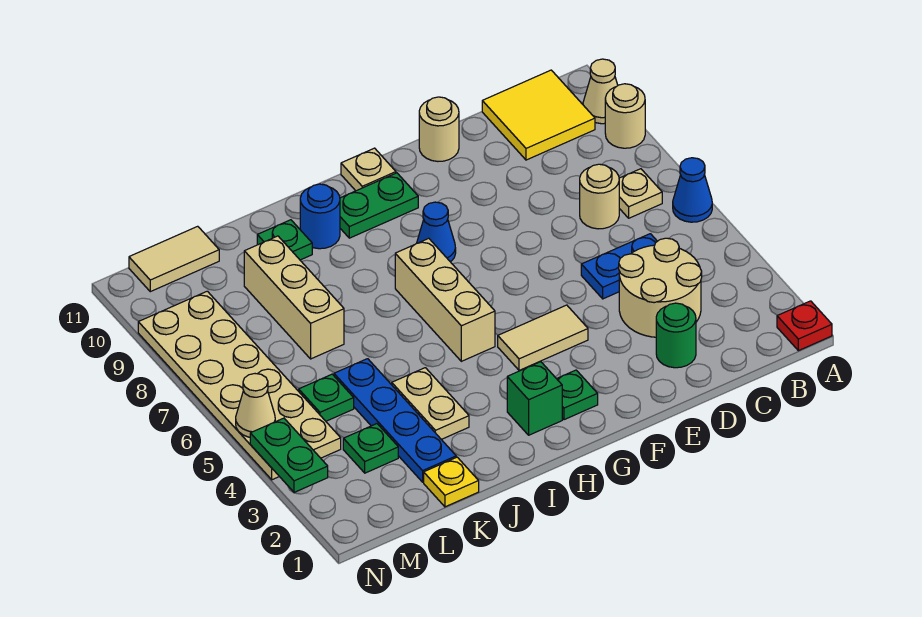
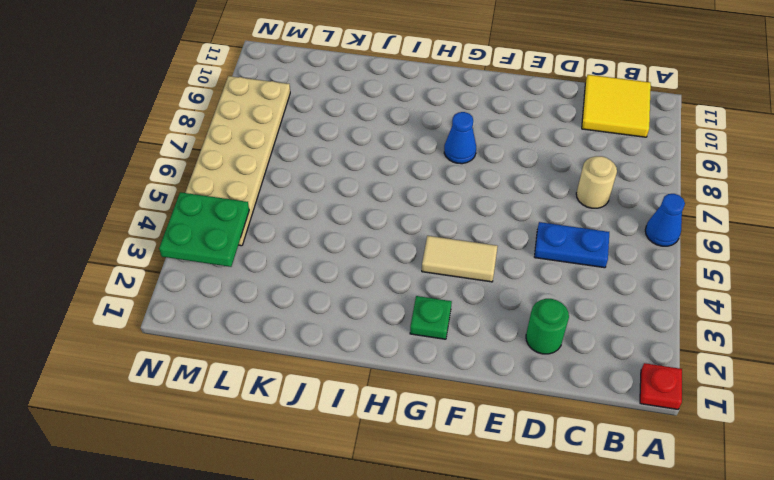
green 2x2 plate [159,192,249,267] -> green 1x2 plate [250,418,328,492]
none -> tan 1x1 round brick [605,84,645,148]
none -> tan 1x1 cone [583,59,618,124]
none -> tan 1x1 plate [619,169,662,218]
none -> tan 2x2 round brick [619,238,702,337]

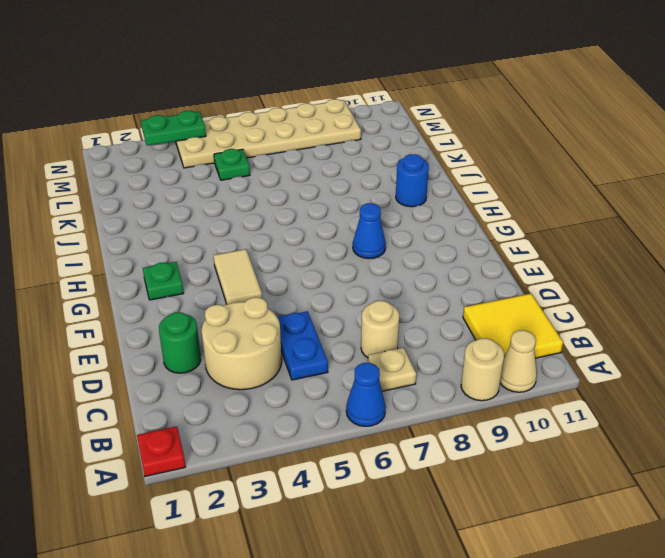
none -> tan 1x1 round brick [419,97,459,161]
none -> green 1x2 plate [340,173,418,238]
none -> tan 1x1 plate [341,148,396,191]
none -> green 1x1 brick [507,362,562,435]

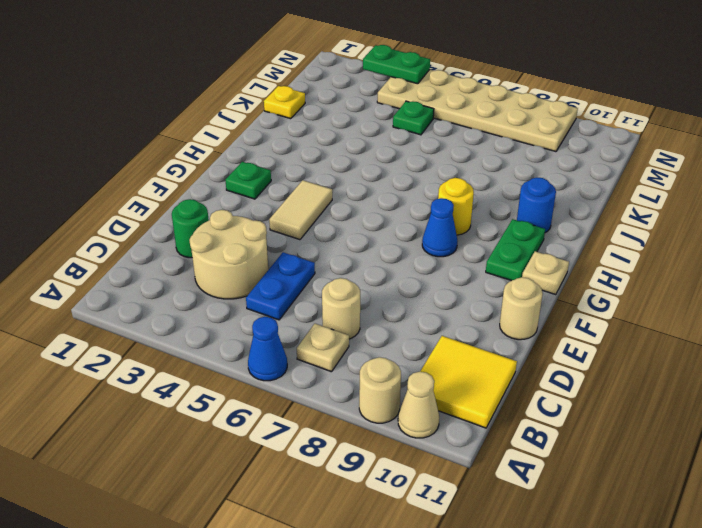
yellow 1x1 round brick [438,178,474,235] -> none
none -> red 1x1 plate [777,301,832,351]
none -> green 1x1 brick [507,362,562,435]
none -> tan 1x3 brick [395,238,495,361]
none -> tan 1x2 plate [392,368,469,439]

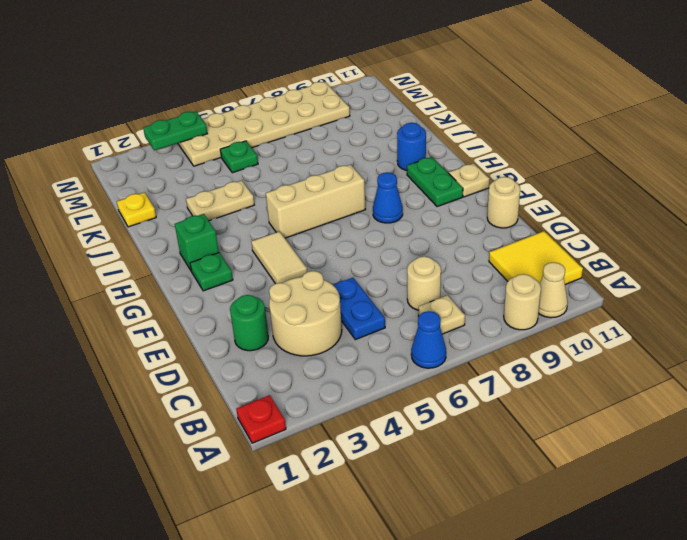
none -> green 1x1 plate [257,220,312,260]
none -> blue 1x4 plate [334,359,456,482]
none -> tan 1x3 brick [244,236,344,359]
none -> green 1x1 plate [343,424,398,473]

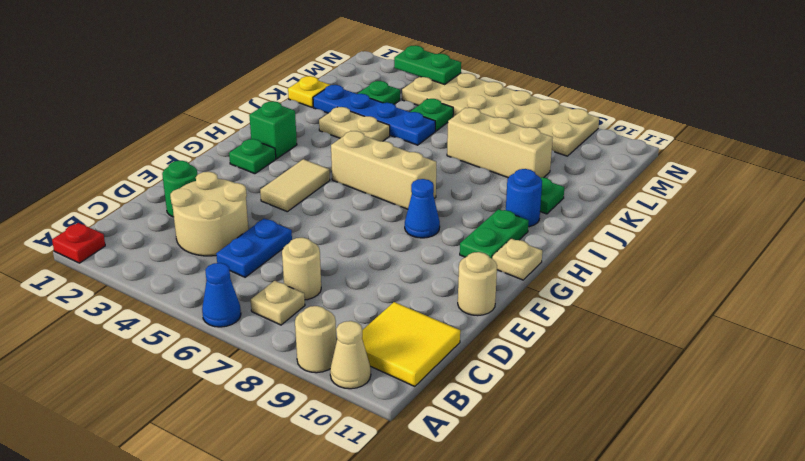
none -> tan 1x2 tile [129,226,219,292]
none -> tan 1x1 cone [236,374,275,437]

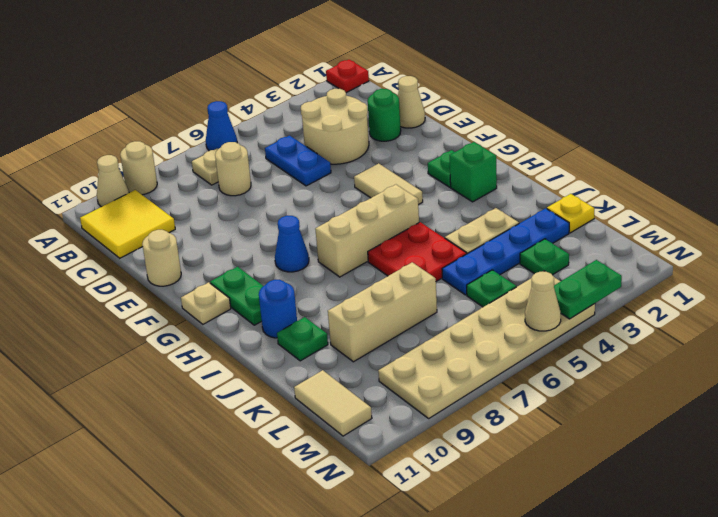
tan 1x1 cone [398,76,425,128] -> none
red 2x2 plate [368,222,467,281] -> none

